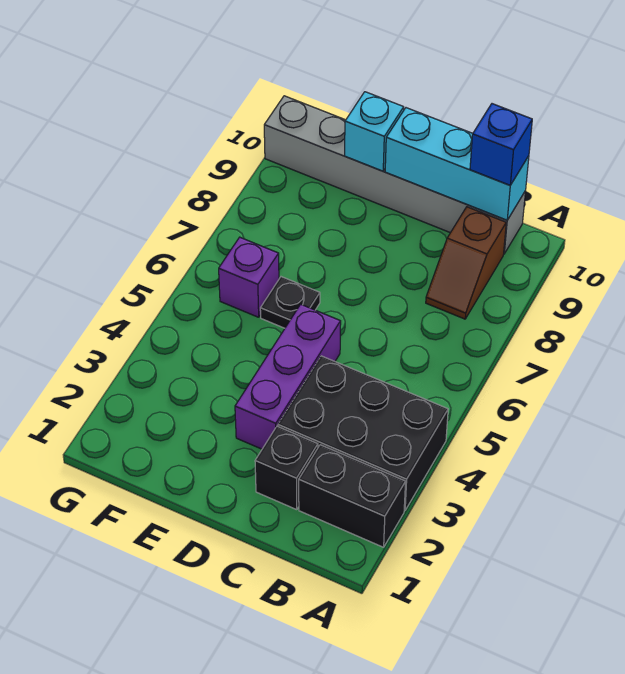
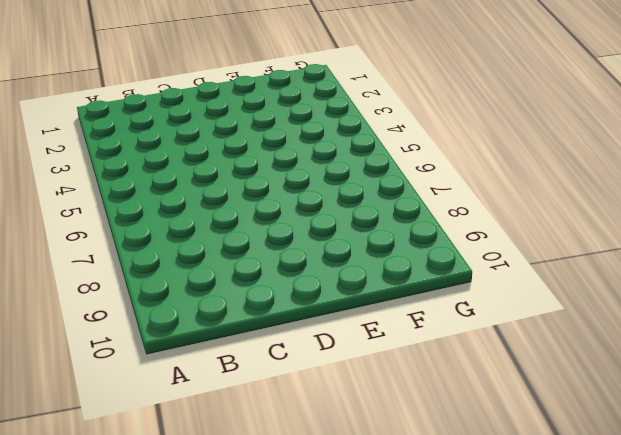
none -> black 1x2 brick [299,445,406,547]
none -> black 2x3 brick [278,356,448,511]

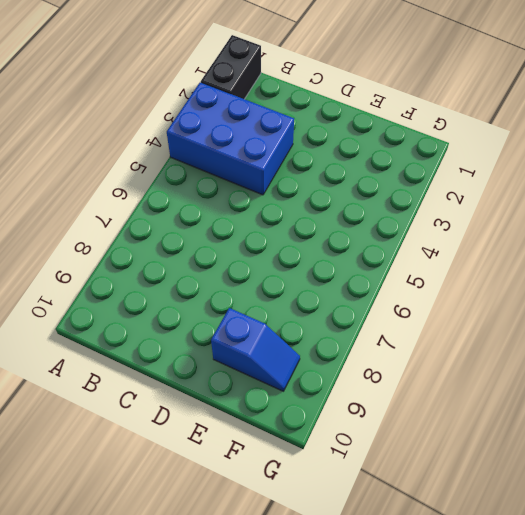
black 1x2 brick [201,35,261,99] -> black 1x2 brick turned to [299,445,406,547]
blue 2x3 brick [167,82,294,195] -> black 2x3 brick [278,356,448,511]
blue 1x2 slope [211,308,300,391] -> none
none -> brown 1x2 slope [426,207,506,319]
none -> grey 1x6 brick [264,96,526,254]

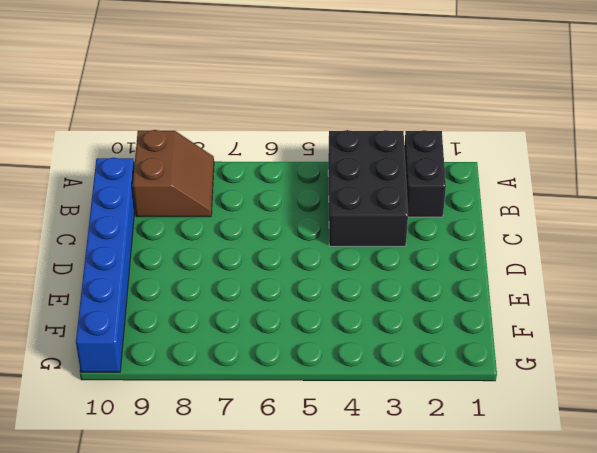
brown 2x2 slope [133,130,214,217] -> brown 1x2 slope [426,207,506,319]
blue 1x6 brick [76,158,135,372] -> grey 1x6 brick [264,96,526,254]
none -> black 1x1 brick [255,426,318,510]
none -> purple 1x3 brick [235,304,341,449]

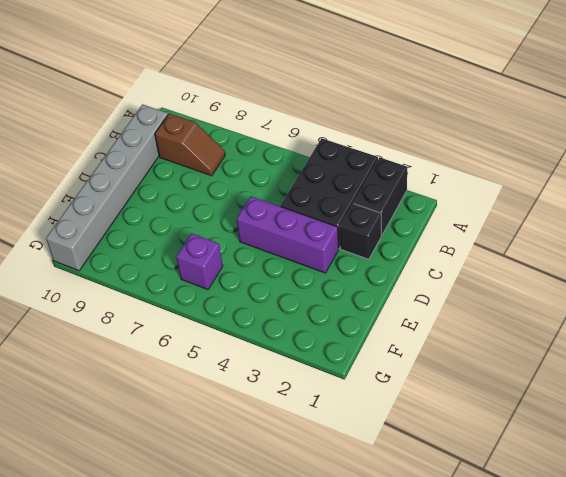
none -> black 1x1 plate [260,277,320,328]
none -> cyan 1x3 brick [385,108,529,220]

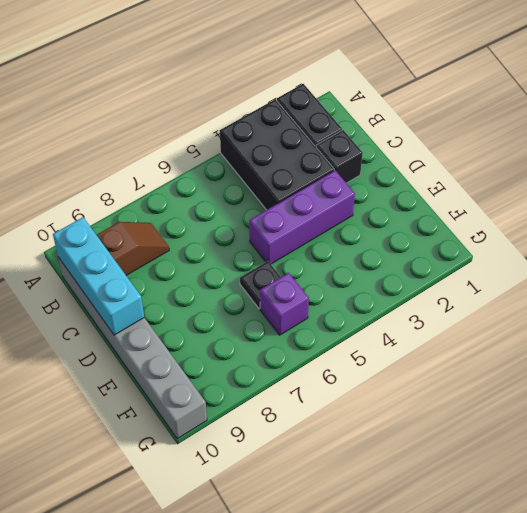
none -> cyan 1x1 brick [345,92,404,171]
none -> blue 1x1 brick [470,104,532,185]

